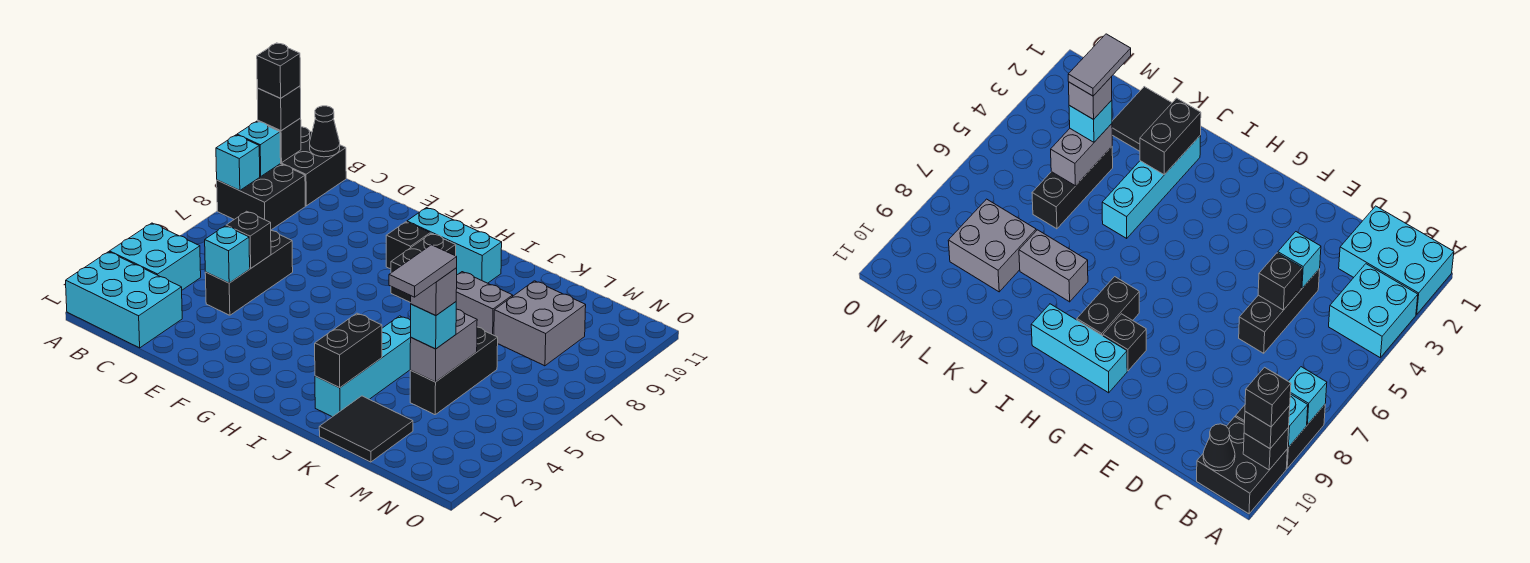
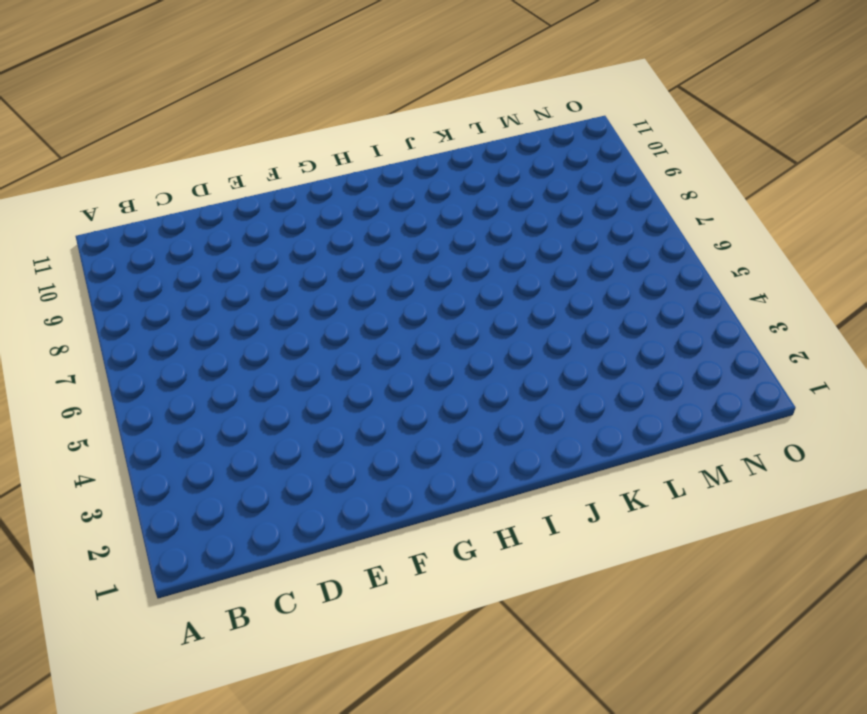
none -> cyan 2x3 brick [66,252,182,348]
none -> cyan 2x2 brick [110,223,201,290]
none -> black 2x2 brick [217,164,305,230]

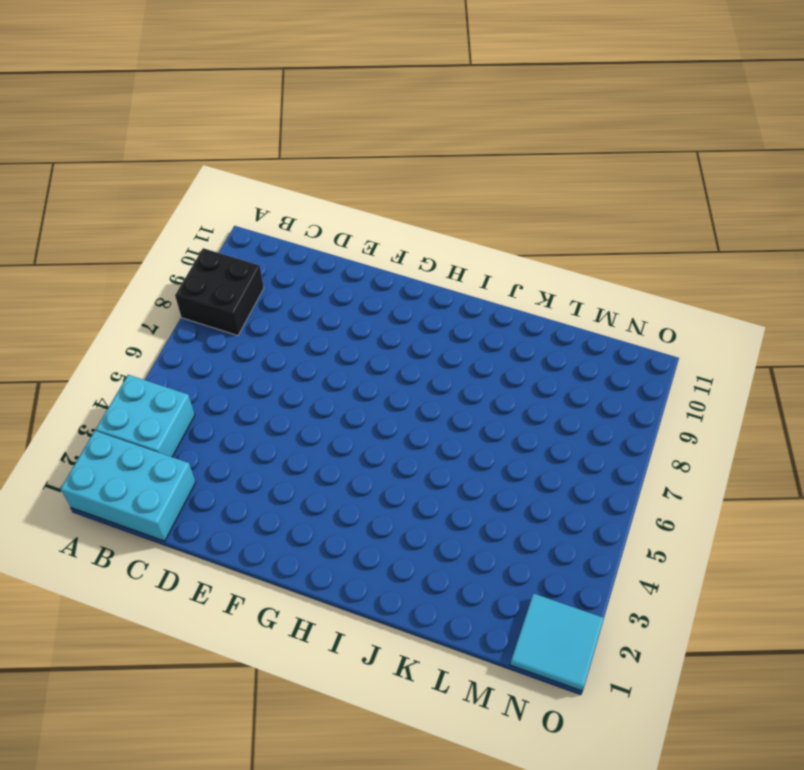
cyan 2x2 tile [510,593,604,691] -> none
none -> black 2x2 brick [281,127,346,206]
none -> black 1x3 brick [205,231,293,315]
none -> black 1x1 brick [386,222,430,269]

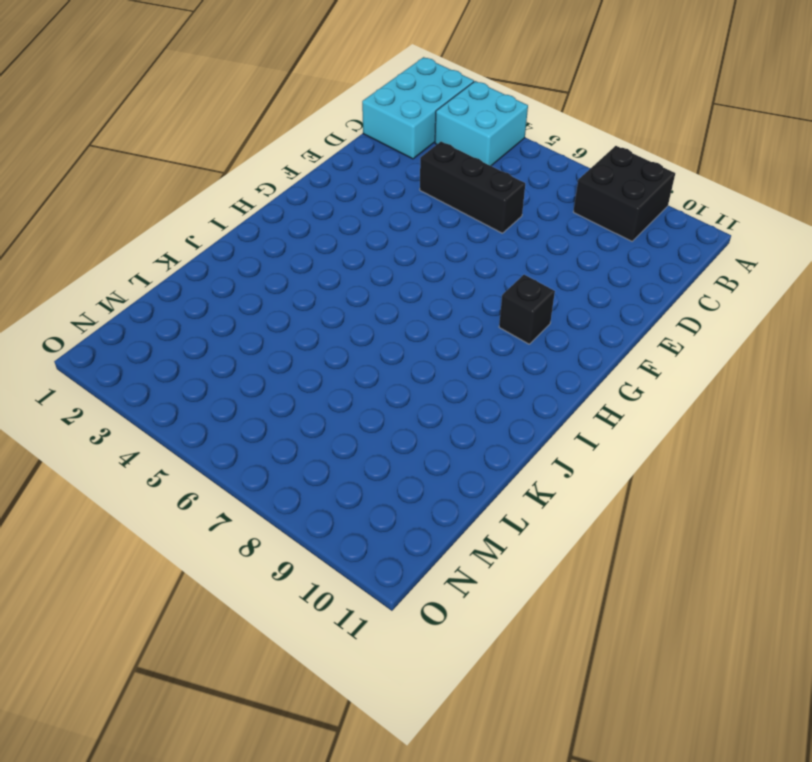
none -> black 2x2 brick [281,127,346,206]
none -> cyan 1x3 brick [407,208,502,283]
none -> black 1x2 brick [391,233,456,303]

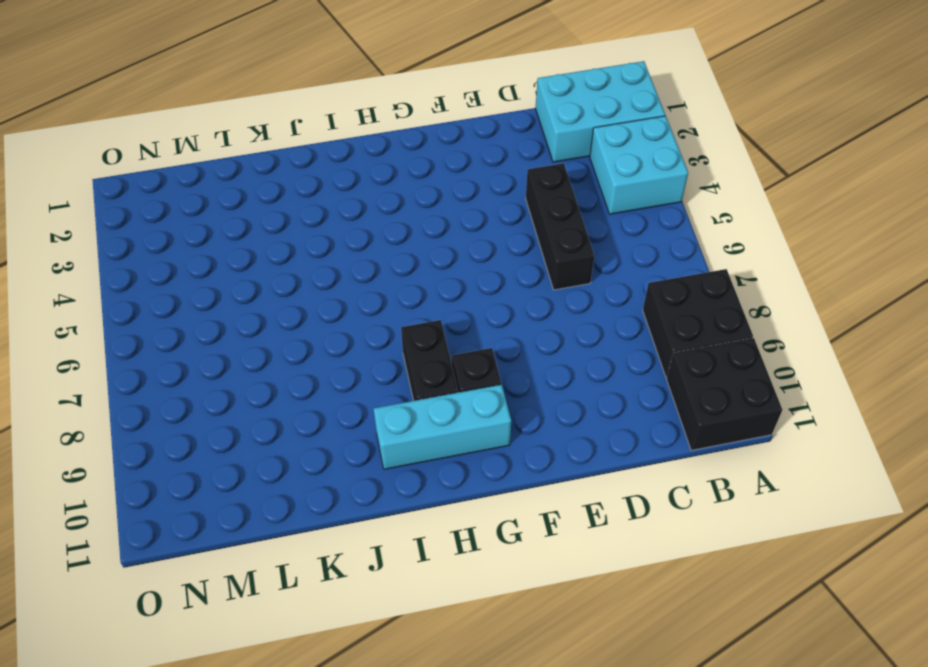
none -> cyan 1x4 brick [315,316,411,417]
none -> grey 1x2 brick [456,272,513,335]
none -> black 2x2 tile [319,396,413,462]

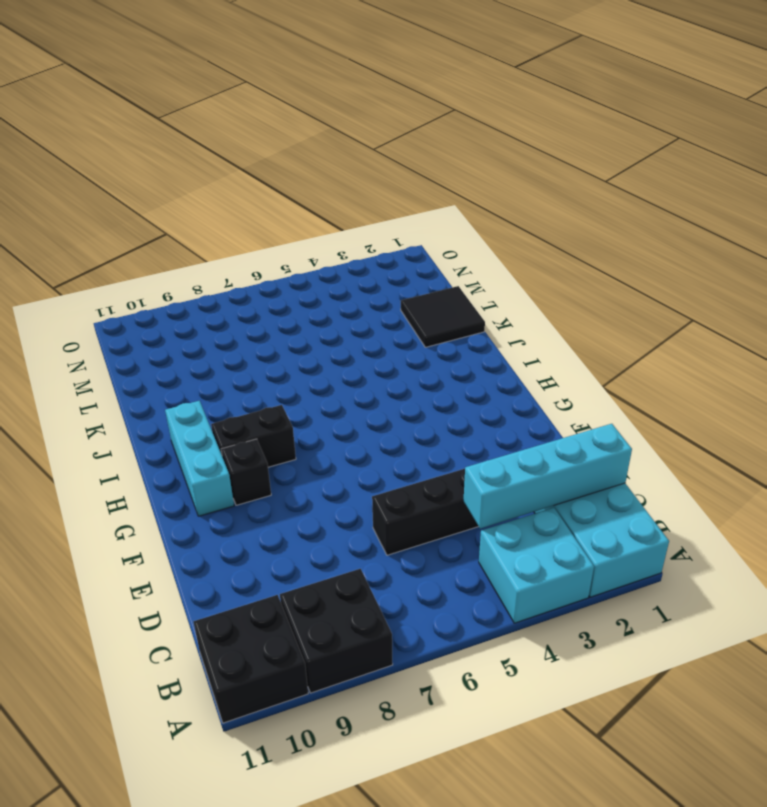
cyan 1x4 brick [463,424,632,529] -> cyan 1x4 brick moved to [315,316,411,417]
none -> grey 1x2 brick [456,272,513,335]
none -> black 1x3 brick [410,327,498,415]
none -> grey 2x2 brick [494,281,586,366]

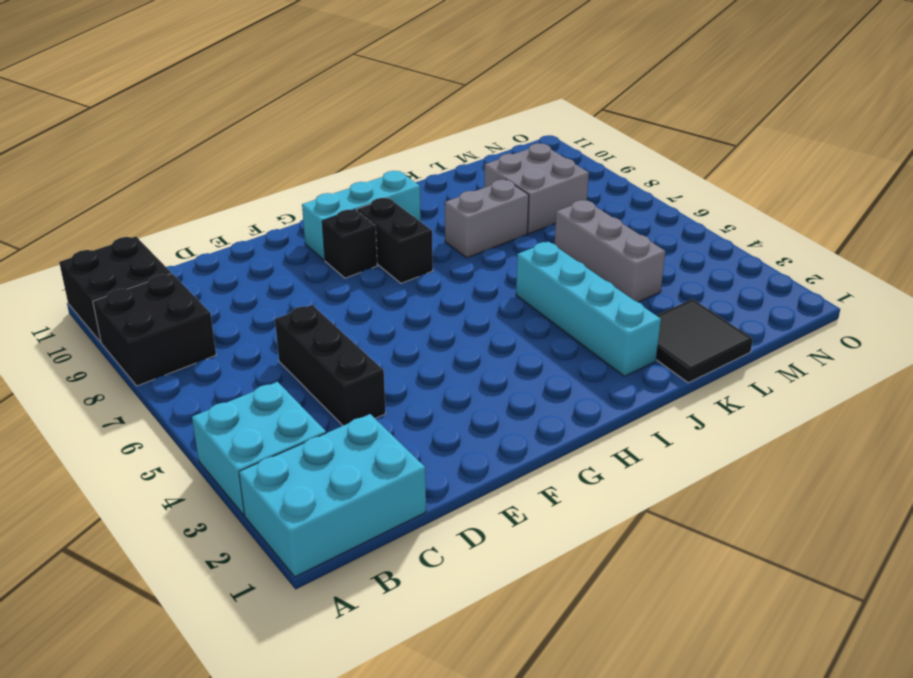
grey 1x3 brick [555,200,665,302] -> black 1x3 brick [410,327,498,415]
none -> cyan 1x1 brick [216,135,260,191]
none -> cyan 1x1 brick [237,121,281,176]
none -> black 1x1 brick [258,118,301,163]

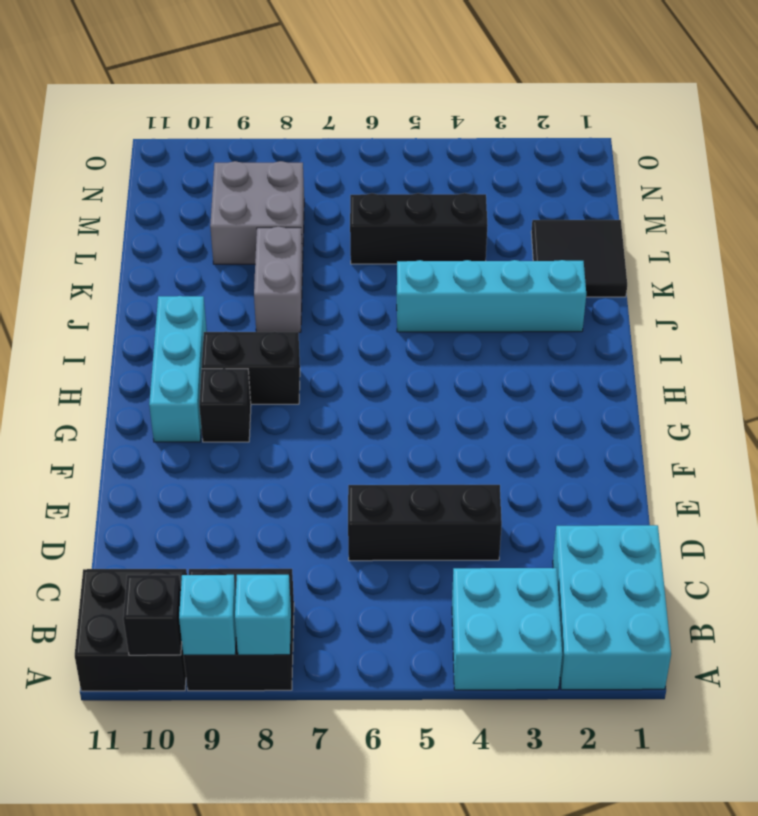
none -> black 1x1 cone [310,106,340,157]
none -> cyan 1x1 brick [205,226,250,283]
none -> black 1x1 brick [226,211,271,268]

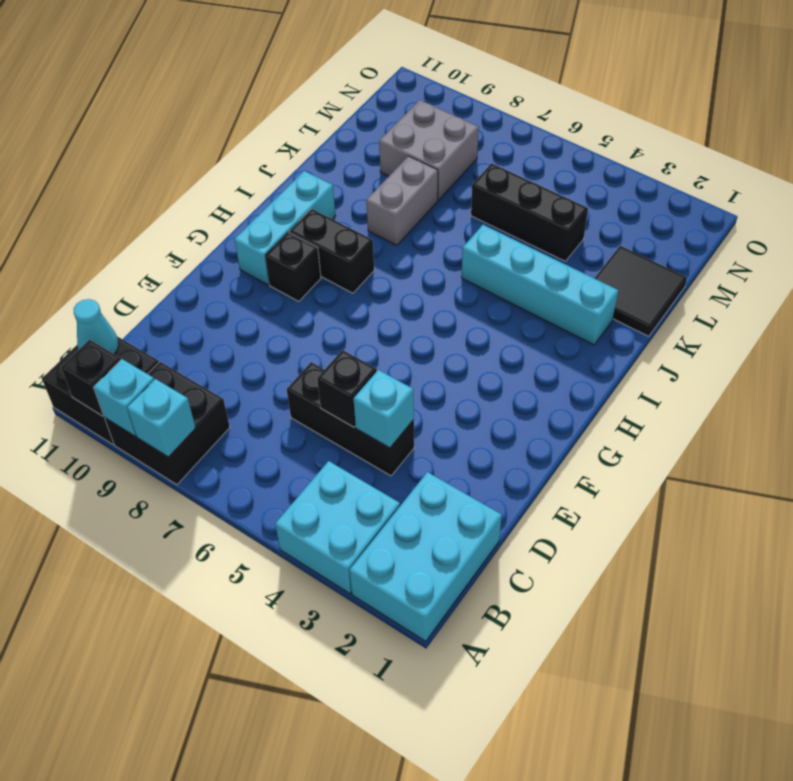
cyan 1x1 cone [74,299,119,354] -> black 1x1 cone [310,106,340,157]
none -> black 1x2 brick [315,313,382,388]
none -> grey 1x2 brick [410,309,477,382]
none -> black 1x1 brick [257,86,301,131]

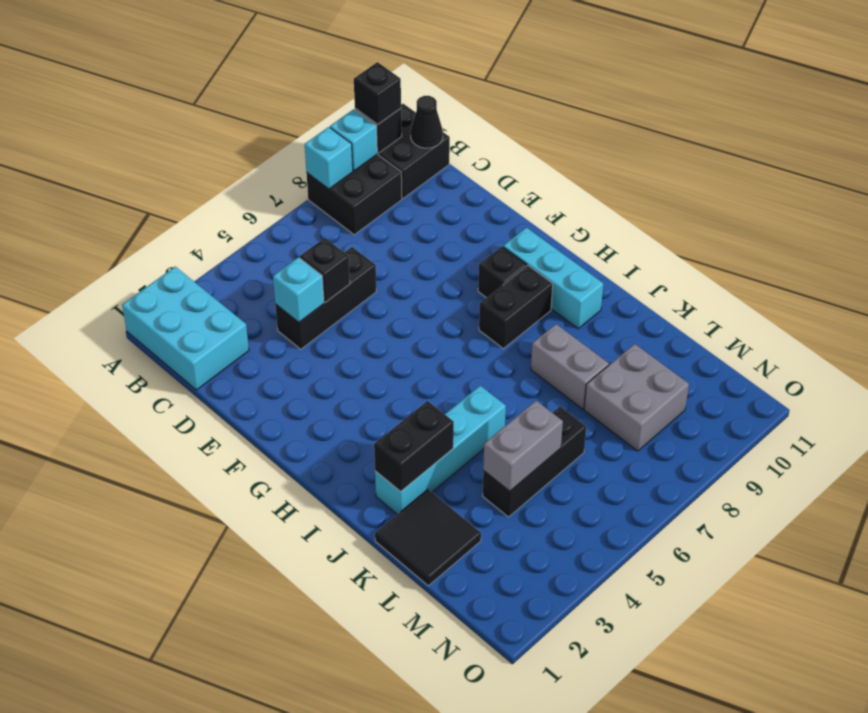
none -> cyan 2x2 brick [110,223,201,290]
none -> cyan 1x1 brick [411,302,456,349]
none -> black 1x1 brick [257,43,300,98]

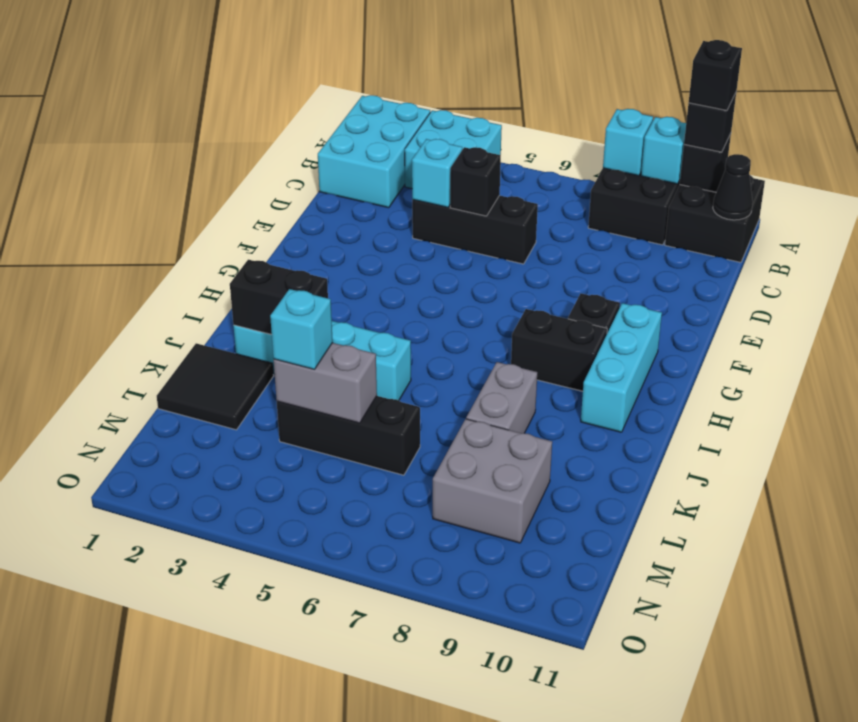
none -> grey 1x1 brick [411,268,457,316]
none -> grey 1x2 tile [389,245,457,297]

